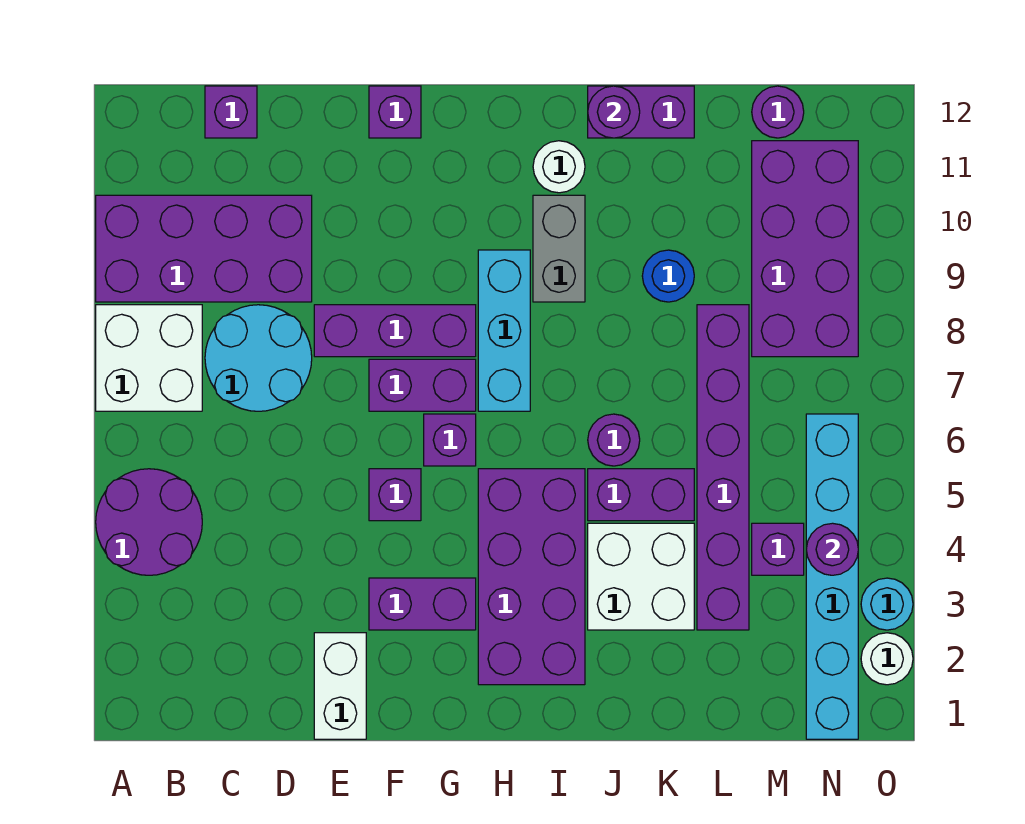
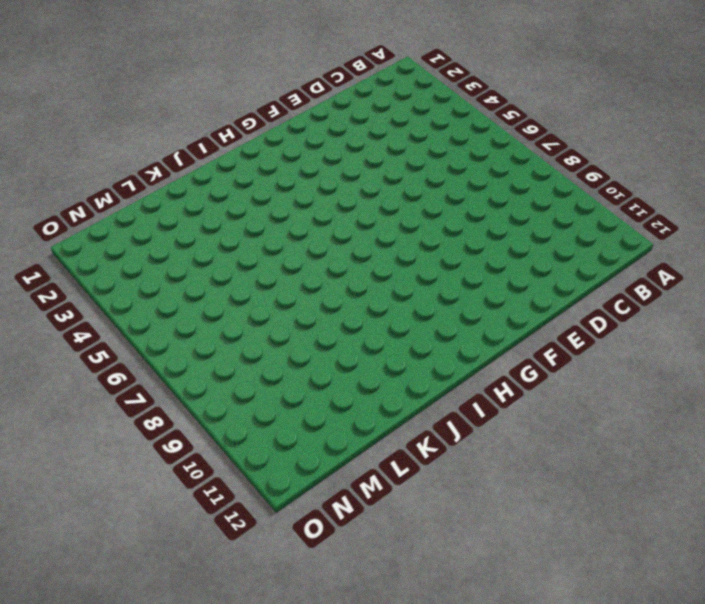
none -> purple 2x2 round brick [96,469,202,575]
none -> white 2x2 brick [96,305,202,411]
none -> purple 2x4 brick [96,195,312,302]
none -> cyan 2x2 round brick [205,305,312,411]

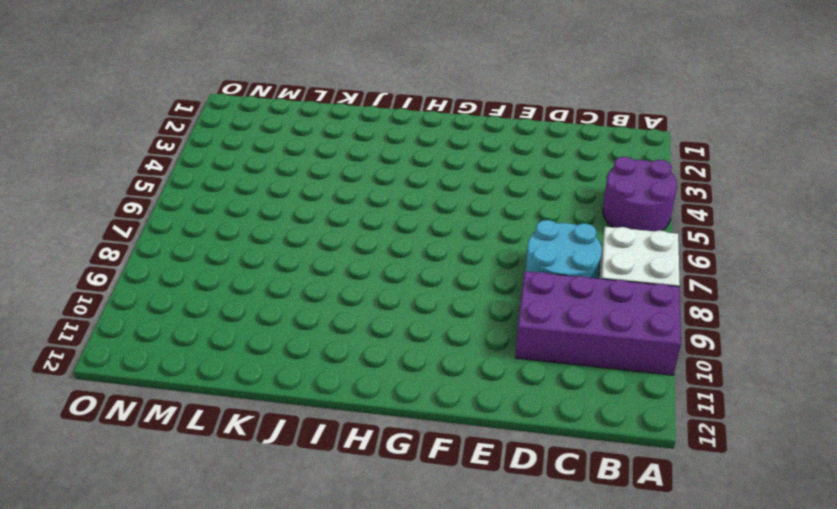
none -> purple 1x1 brick [205,86,257,138]
none -> white 1x2 brick [314,633,366,739]
none -> purple 1x3 brick [314,305,476,357]
none -> purple 1x2 brick [369,578,476,630]

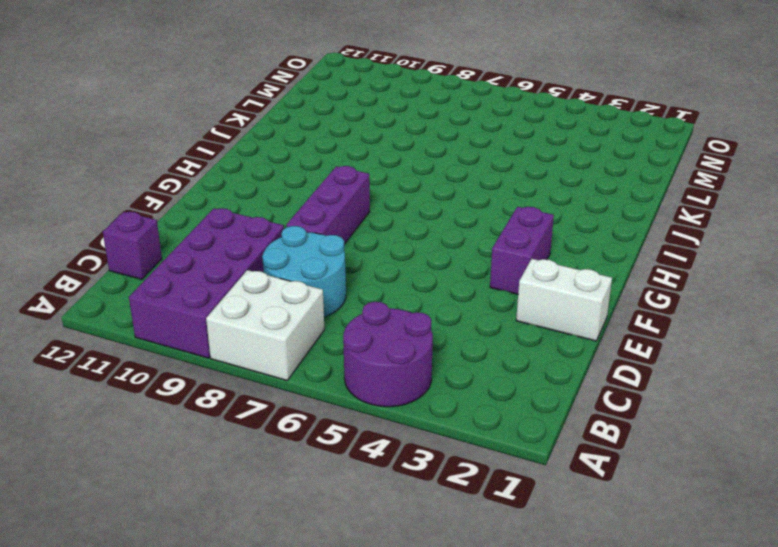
none -> purple 1x1 brick [369,469,421,521]
none -> purple 1x2 brick [369,359,476,411]
none -> purple 1x1 brick [369,86,421,138]
none -> purple 1x1 brick [424,414,476,466]

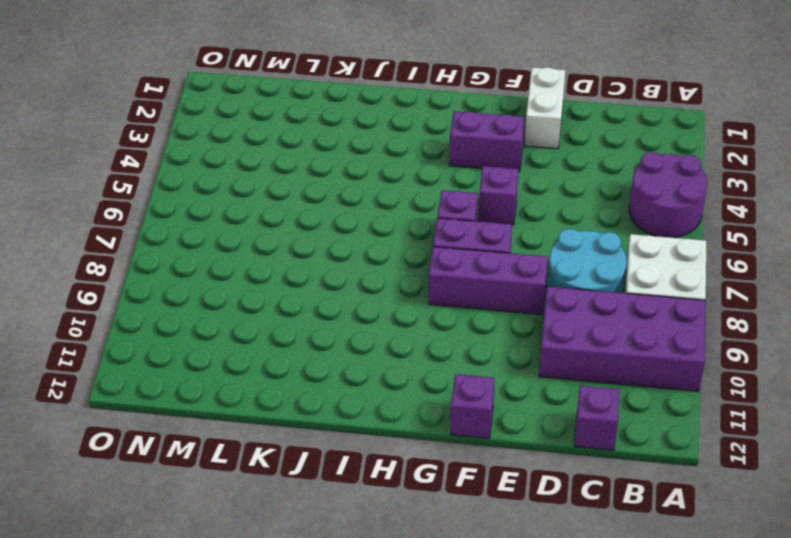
none -> purple 2x4 brick [478,469,585,685]
none -> cyan 1x3 brick [478,250,530,411]
none -> grey 1x2 brick [533,195,585,302]
none -> white 1x1 round brick [533,141,585,193]

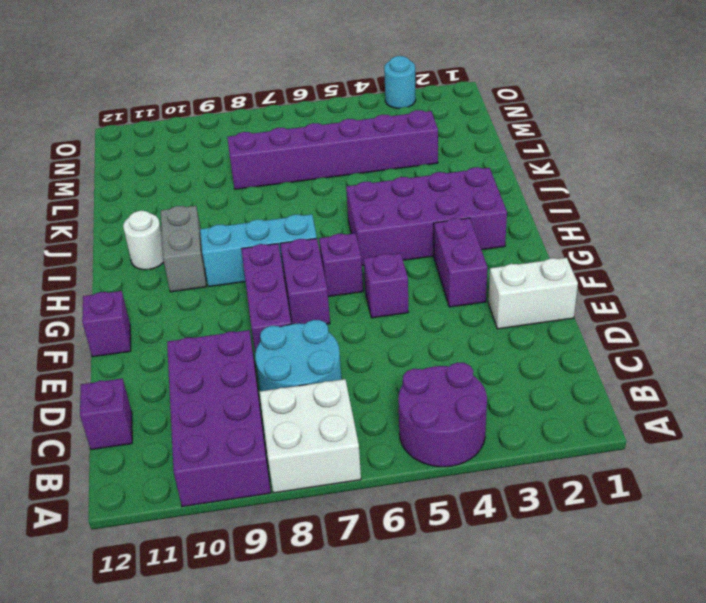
grey 1x2 brick [161,206,206,292] -> grey 1x2 brick turned to [533,195,585,302]
none -> white 2x2 brick [588,523,694,630]
none -> purple 1x2 brick [588,469,694,521]
none -> purple 1x1 round brick [588,414,640,466]
none -> purple 1x2 brick [588,86,694,138]

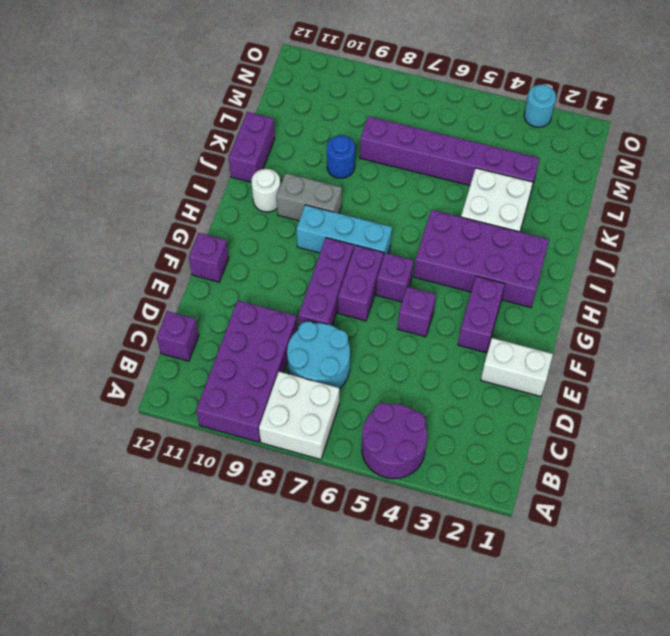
none -> purple 1x2 brick [588,469,694,521]
none -> purple 1x1 round brick [588,414,640,466]
none -> purple 1x1 brick [752,523,804,575]
none -> purple 2x4 brick [752,141,858,357]

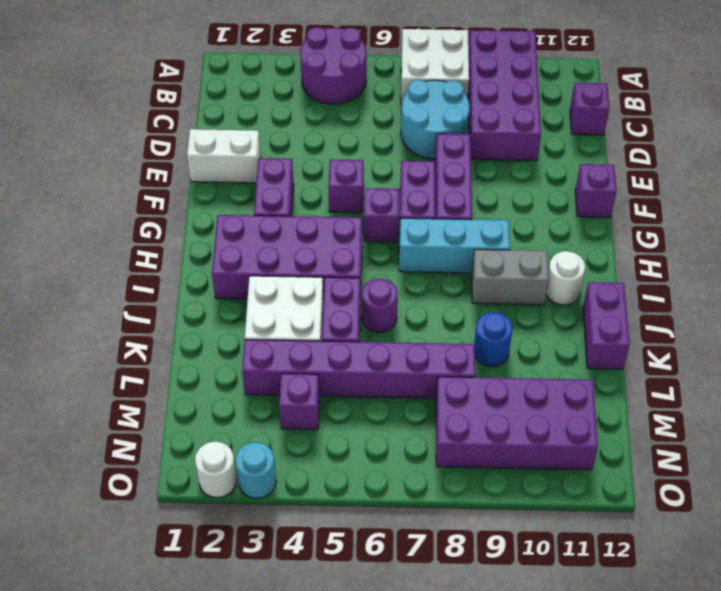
none -> purple 1x1 round brick [752,86,804,138]
none -> cyan 1x6 brick [806,414,858,739]
none -> purple 1x1 round brick [588,86,640,138]
none -> purple 1x1 round brick [806,523,858,575]

